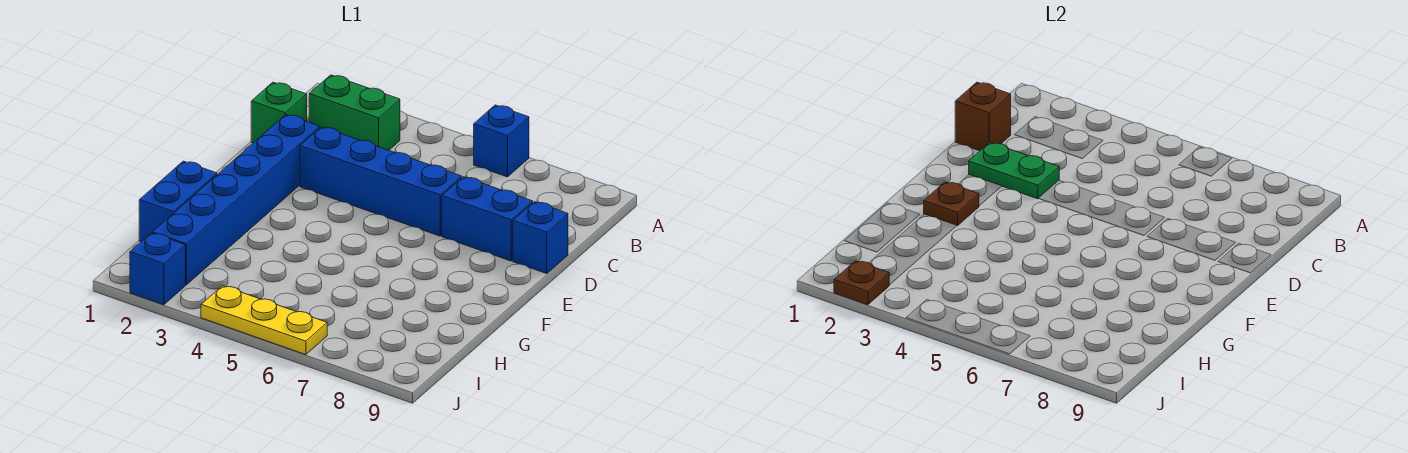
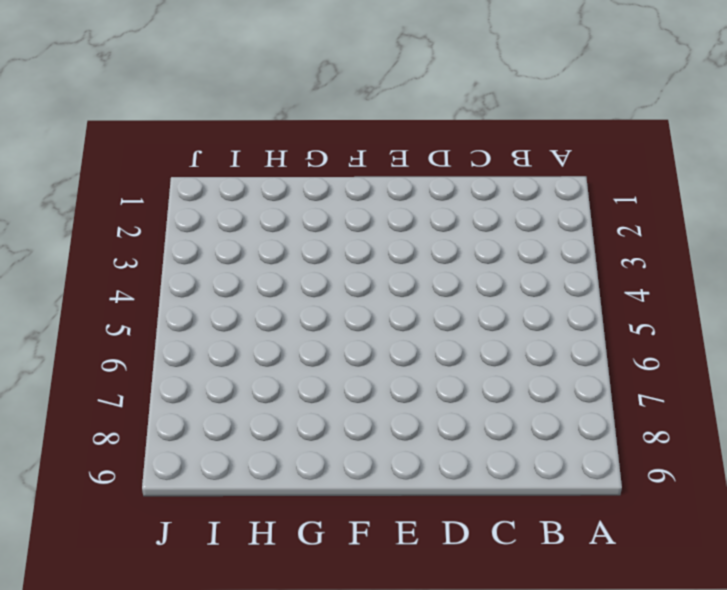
none -> blue 1x1 brick [474,105,529,177]
none -> green 1x2 brick [309,75,400,150]
none -> green 1x1 brick [251,82,307,143]

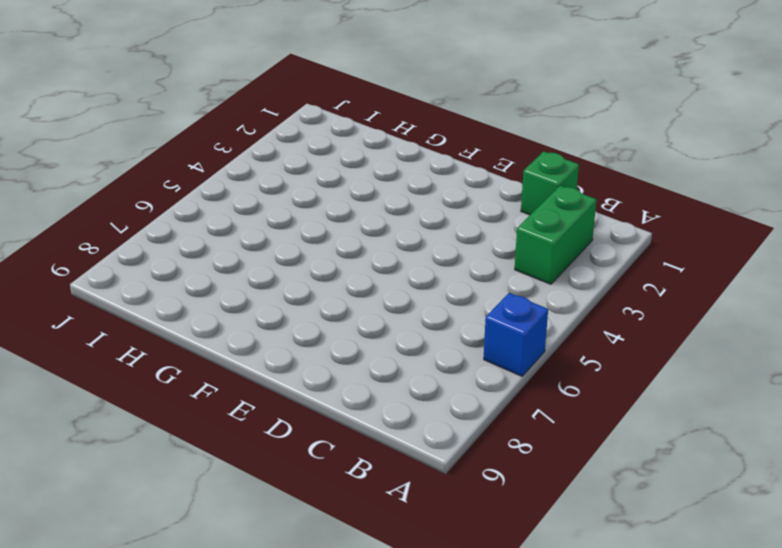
none -> blue 1x6 brick [153,115,320,285]
none -> blue 1x4 brick [300,127,462,236]
none -> blue 1x2 brick [442,177,533,261]

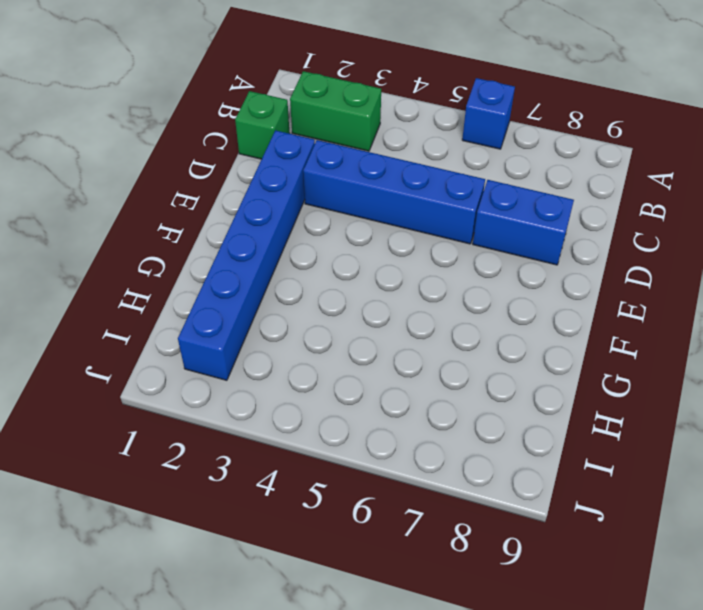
none -> blue 1x1 brick [513,202,568,273]
none -> blue 1x2 brick [139,161,217,242]
none -> blue 1x1 brick [130,233,185,305]

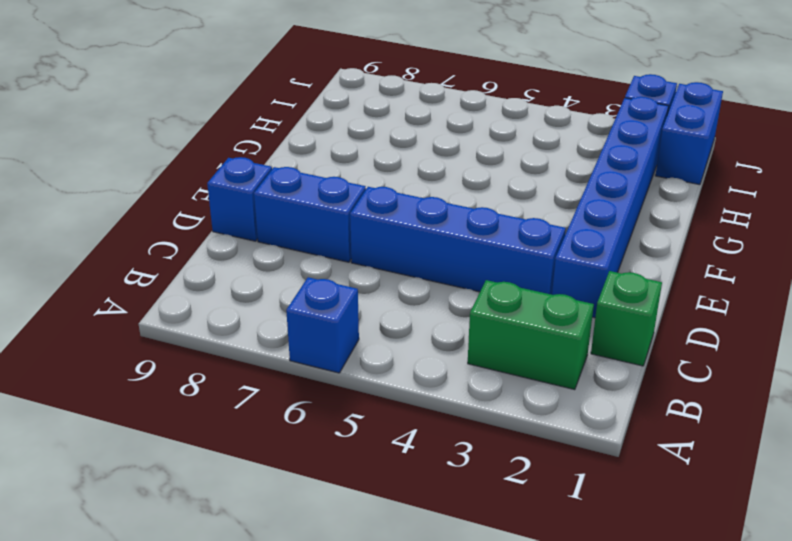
blue 1x2 brick [655,82,723,185] -> blue 1x2 brick moved to [139,161,217,242]
none -> yellow 1x3 plate [201,286,327,355]
none -> brown 1x1 brick [955,82,1011,151]
none -> green 1x2 plate [969,142,1059,199]

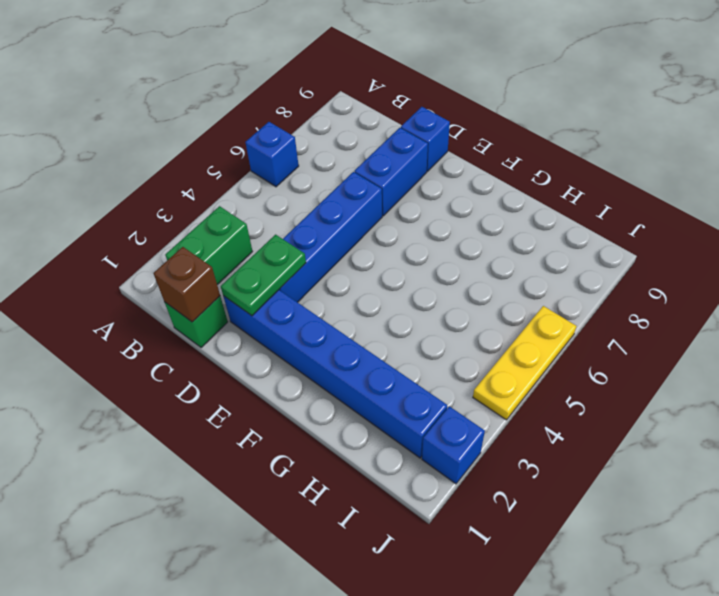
none -> blue 1x2 brick [139,161,217,242]
none -> brown 1x1 plate [924,182,979,226]
none -> brown 1x1 plate [834,261,889,305]

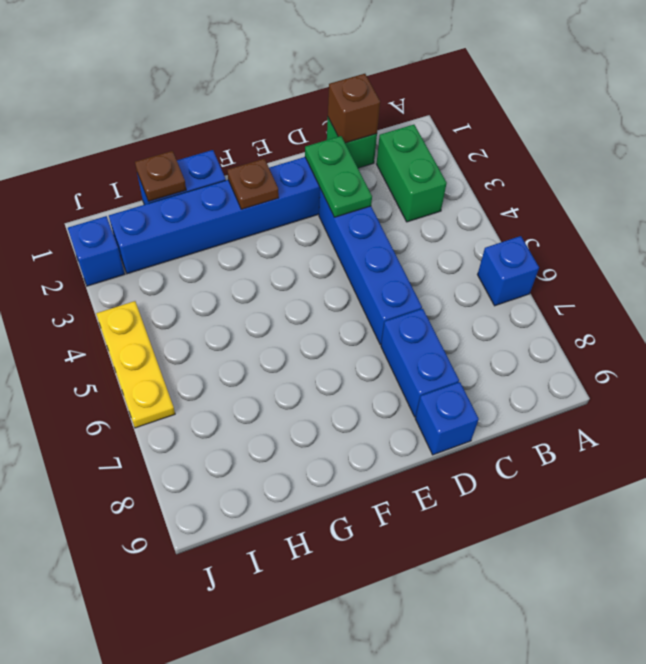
brown 1x1 plate [135,151,186,201] -> brown 1x1 plate moved to [834,261,889,305]

